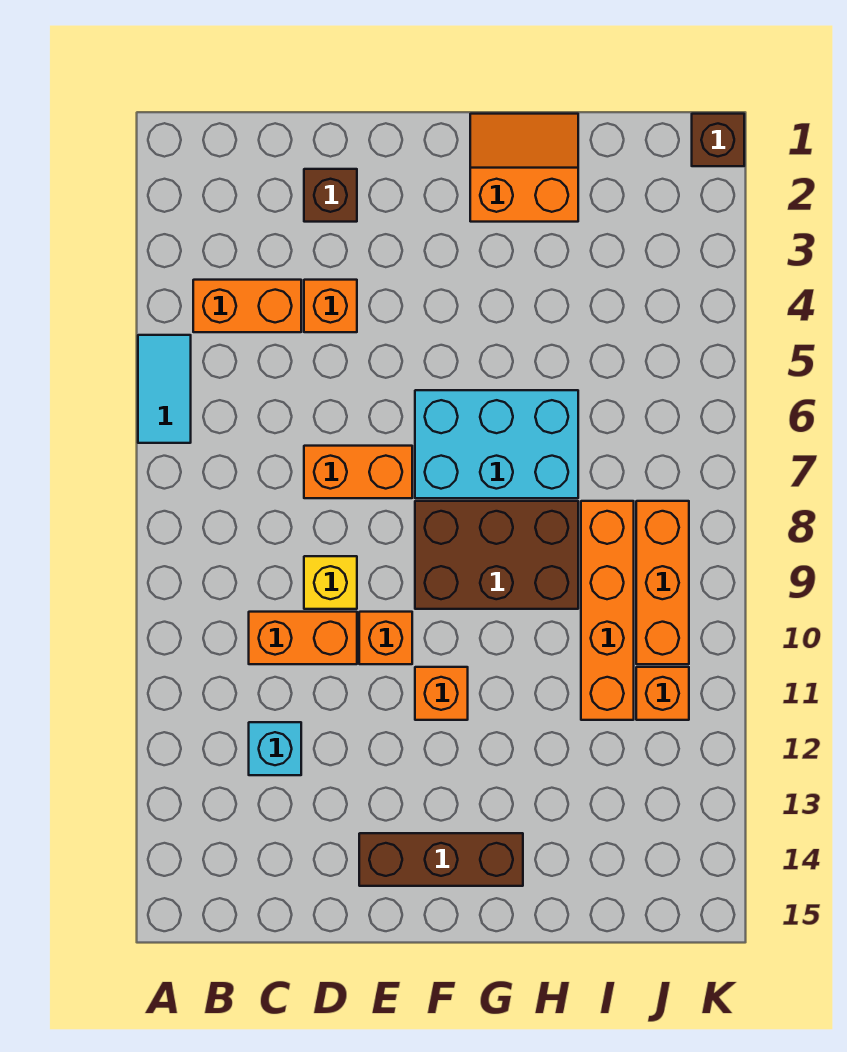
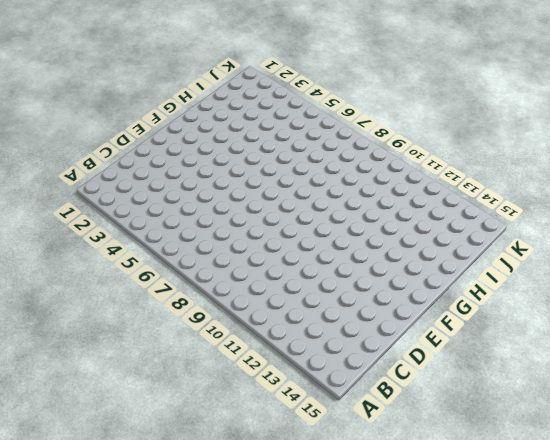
none -> cyan 1x2 tile [138,335,191,443]
none -> orange 1x2 brick [193,280,301,332]
none -> orange 1x2 brick [249,612,357,664]

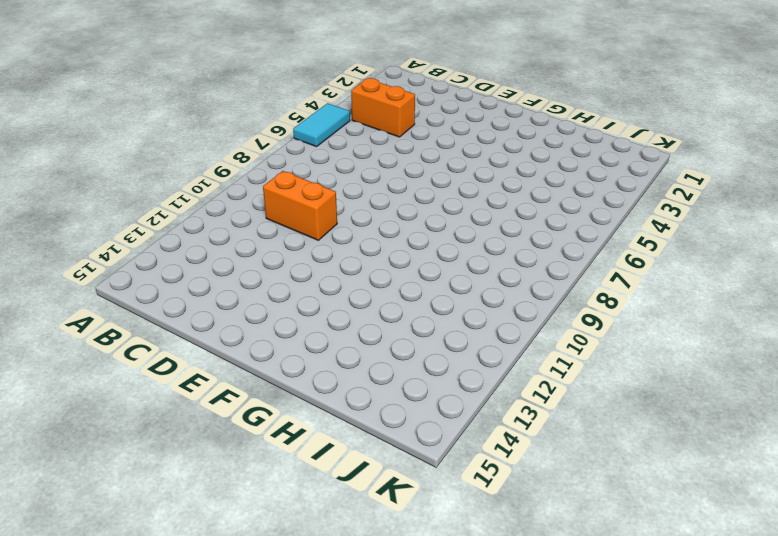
none -> cyan 1x1 brick [249,722,301,775]
none -> brown 1x1 brick [304,169,357,222]
none -> orange 1x1 brick [304,280,357,332]

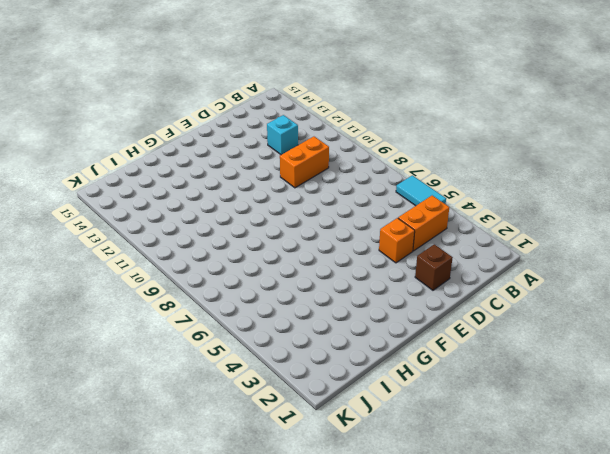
none -> orange 1x2 brick [304,446,412,498]
none -> yellow 1x1 brick [304,556,357,609]
none -> orange 1x1 brick [359,612,412,664]

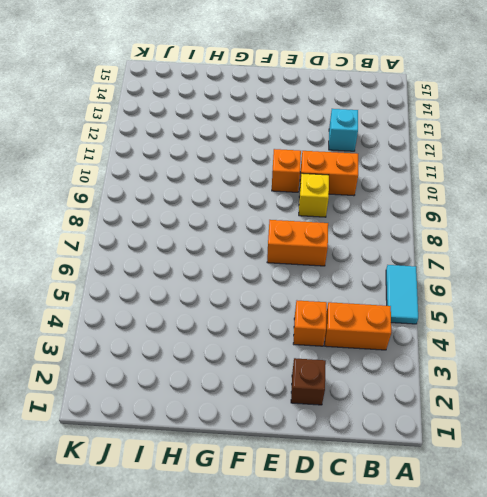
none -> brown 1x3 brick [359,833,523,886]
none -> cyan 2x3 brick [415,390,578,498]
none -> brown 2x3 brick [415,501,578,609]

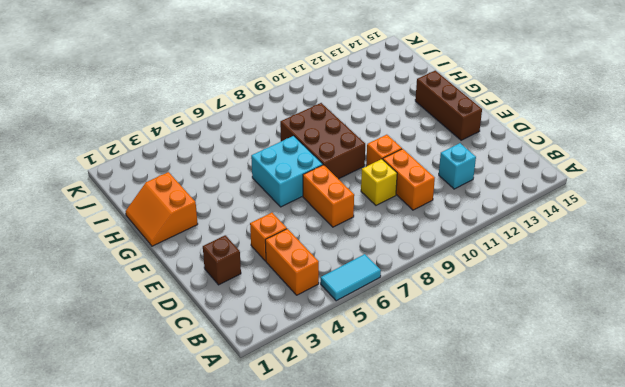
cyan 2x2 brick [251,136,323,207] -> cyan 2x3 brick [415,390,578,498]
none -> orange 1x1 brick [415,667,468,720]
none -> orange 1x4 brick [581,501,634,720]
none -> orange 1x3 brick [636,501,689,664]

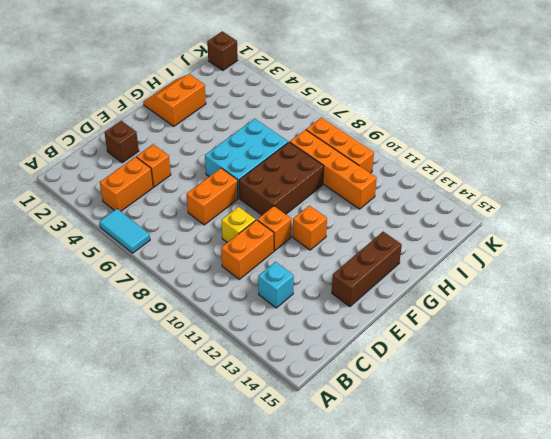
none -> orange 1x1 brick [636,667,689,720]

